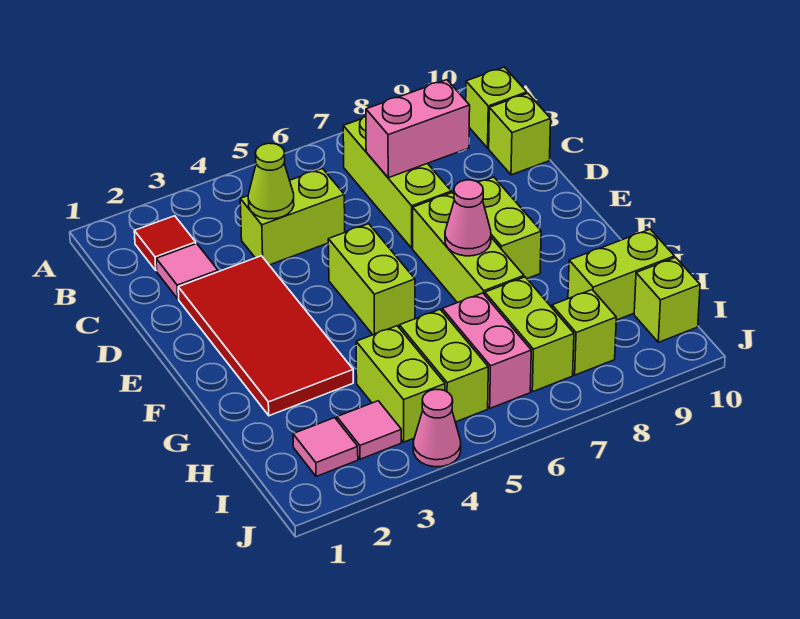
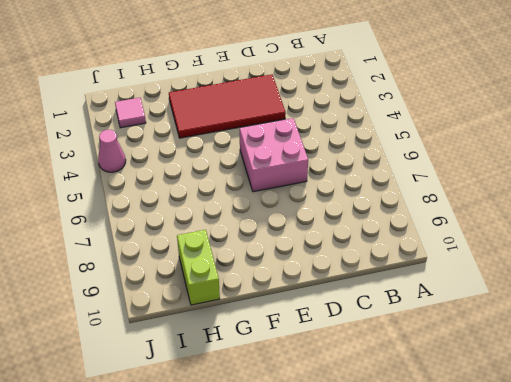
pink 2x2 brick [240,118,308,192] -> lime 1x2 brick [328,224,415,335]
none -> red 1x1 tile [134,216,196,271]
none -> lime 1x3 brick [343,116,451,248]
none -> lime 1x1 brick [466,67,527,148]

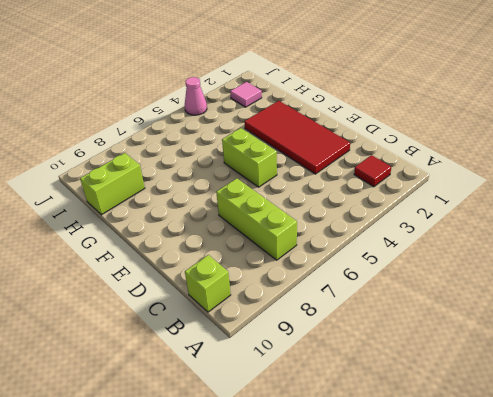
none -> pink 1x1 tile [156,244,218,299]
none -> lime 1x2 brick [240,168,345,265]
none -> lime 1x1 brick [489,93,551,175]

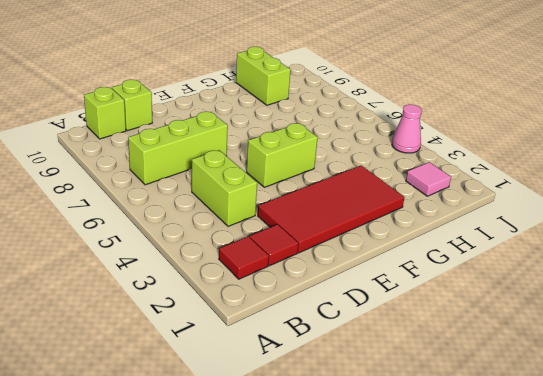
red 1x1 tile [250,224,298,266] -> pink 1x1 tile [156,244,218,299]
none -> lime 1x3 brick [413,193,524,303]
none -> lime 1x2 brick [478,177,541,278]
none -> lime 1x2 brick [356,326,445,442]

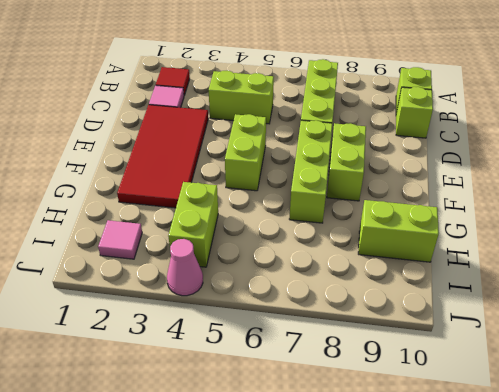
none -> lime 1x2 brick [399,310,488,422]
none -> pink 1x2 brick [442,293,531,408]
none -> lime 1x2 brick [485,277,574,392]

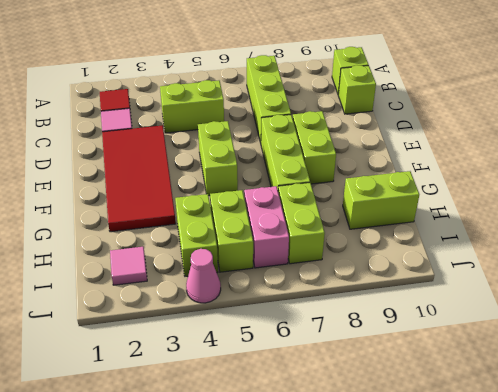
none -> pink 1x1 tile [337,401,401,459]
none -> lime 1x1 brick [552,290,616,375]
none -> lime 1x1 brick [634,257,700,342]

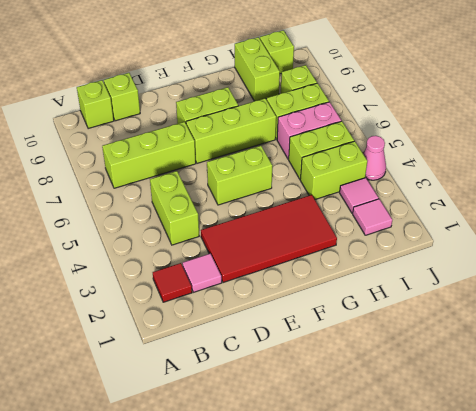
none -> lime 1x1 cone [248,143,294,219]
none -> pink 1x2 brick [366,80,470,178]
none -> pink 1x1 cone [445,180,491,256]

